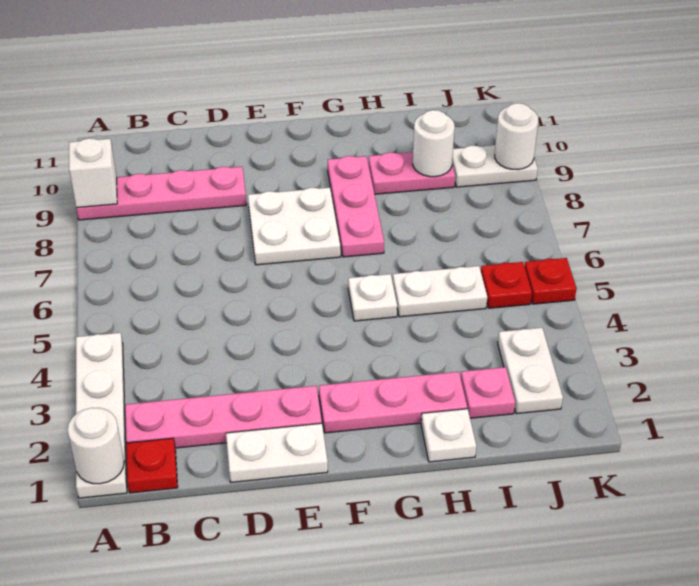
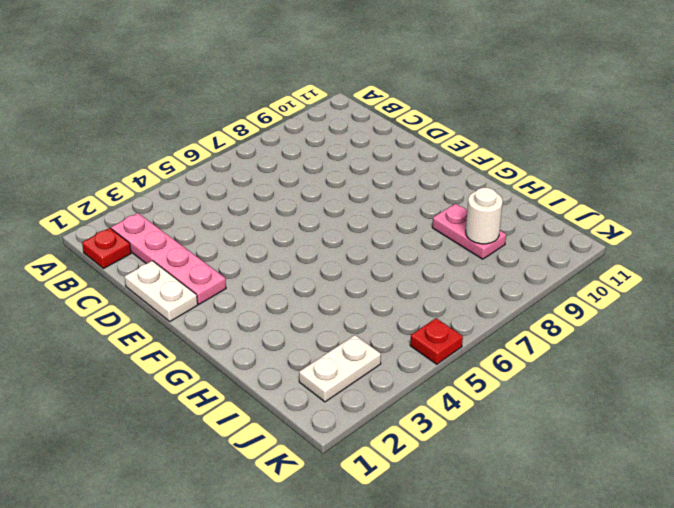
none -> white 1x4 plate [76,333,127,498]
none -> pink 1x4 plate [76,167,246,220]
none -> white 2x2 plate [248,188,341,265]

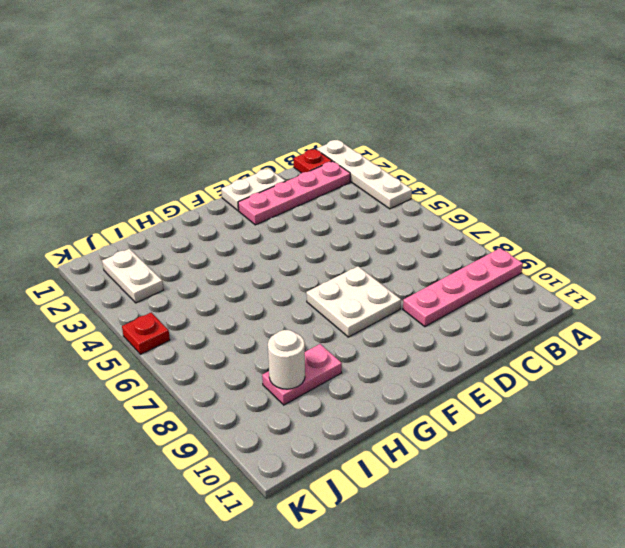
none -> pink 1x3 plate [319,372,467,433]
none -> white 1x1 plate [348,274,397,321]
none -> pink 1x3 plate [328,156,384,257]

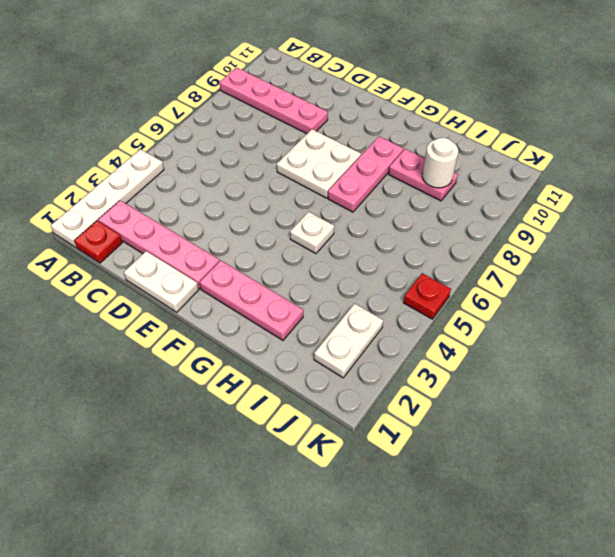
none -> white 1x1 plate [421,409,476,462]
none -> white 1x2 plate [393,266,487,317]
none -> pink 1x1 plate [461,367,515,418]

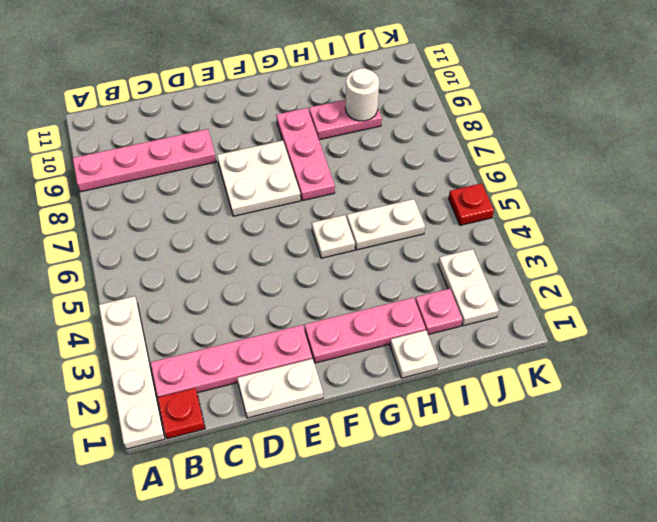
none -> red 1x1 plate [481,262,532,308]
none -> white 1x2 plate [452,145,538,187]
none -> white 1x1 round brick [67,408,124,484]

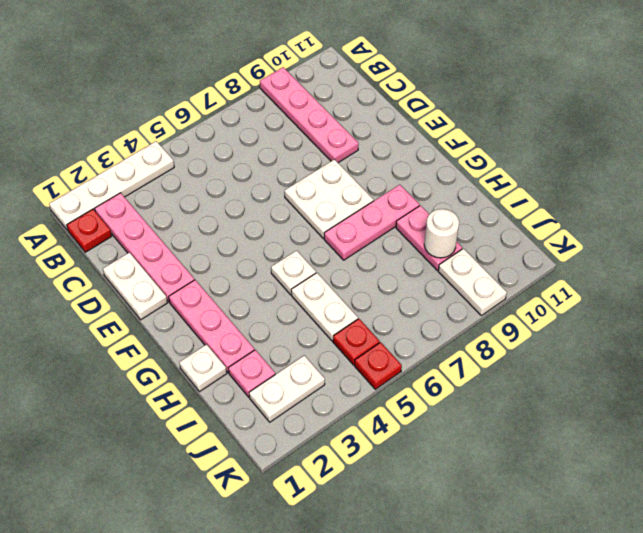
none -> white 1x1 round brick [67,408,124,484]
none -> white 1x1 brick [69,138,117,208]
none -> white 1x1 round brick [495,103,539,170]

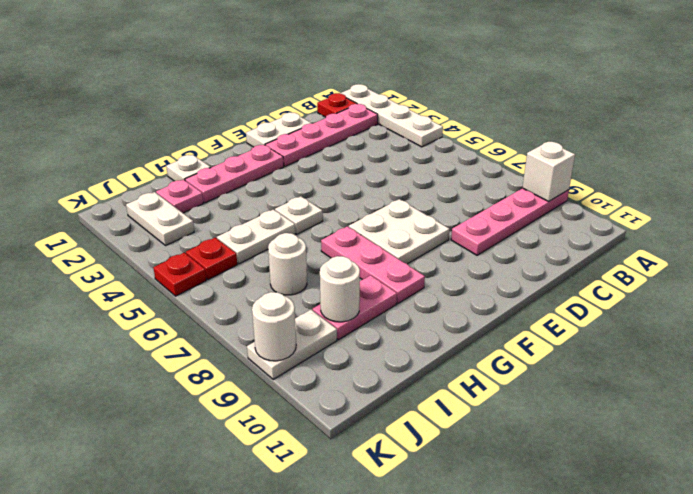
white 1x1 round brick [268,233,307,295] -> white 1x1 round brick moved to [67,408,124,484]

